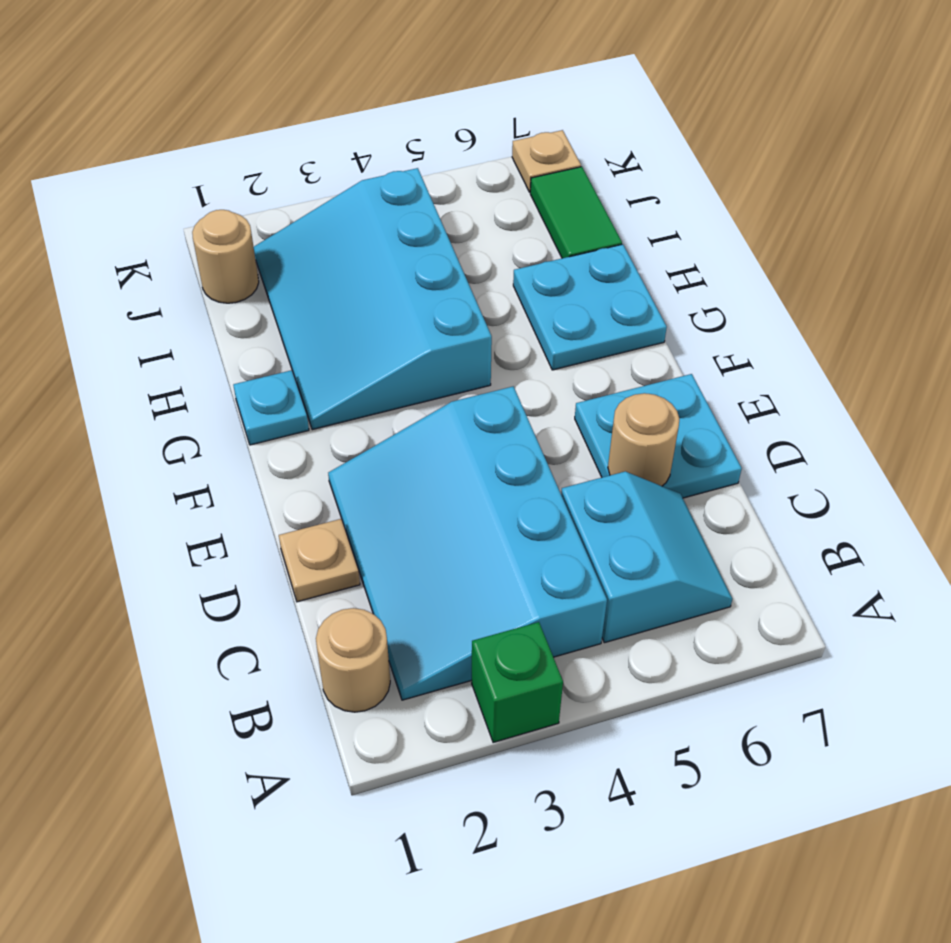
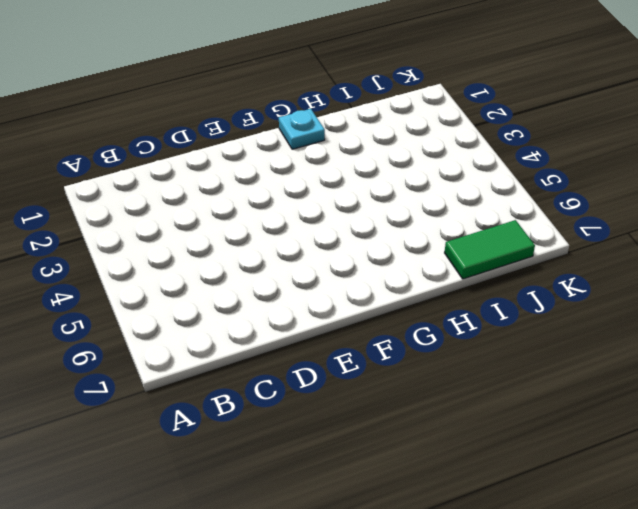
none -> green 1x1 brick [472,622,563,743]
none -> tan 1x1 round brick [316,608,390,712]
none -> cyan 3x4 slope [328,386,607,700]

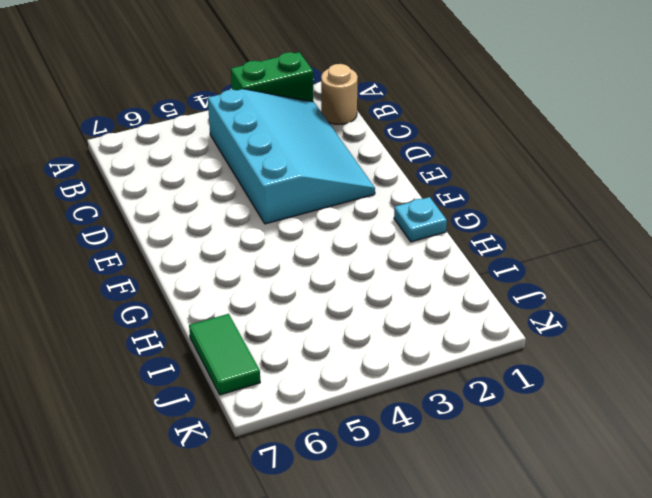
green 1x2 brick [231,52,313,102] -> green 1x1 brick [472,622,563,743]
none -> cyan 2x2 slope [561,472,732,643]
none -> tan 1x1 plate [279,519,360,602]
none -> cyan 2x2 plate [575,374,742,498]

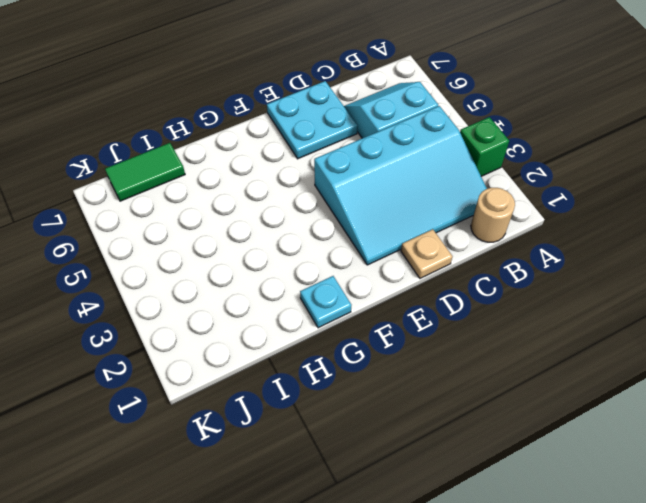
none -> cyan 3x4 slope [254,168,492,430]
none -> cyan 2x2 plate [513,244,667,370]
none -> tan 1x1 round brick [192,210,259,303]

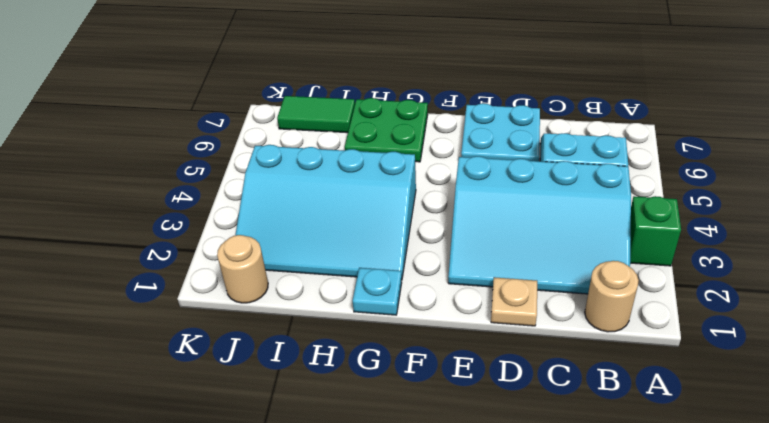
green 2x2 plate [345,98,428,162] -> cyan 2x2 plate [513,244,667,370]
none -> tan 1x1 plate [512,130,581,192]
none -> tan 1x1 round brick [608,393,679,486]

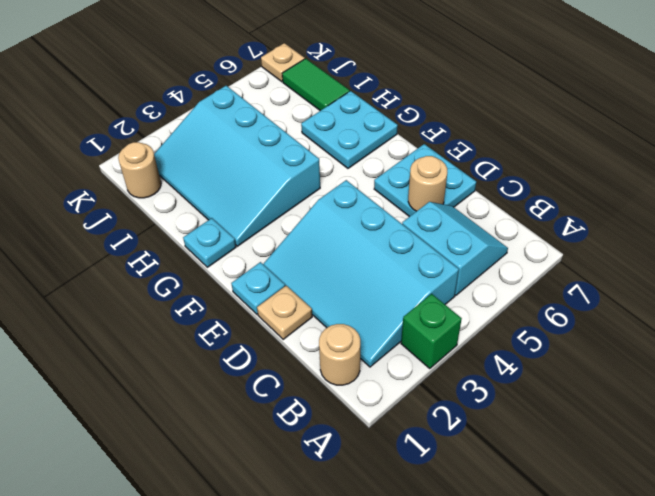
cyan 1x1 plate [231,262,285,314] -> none

